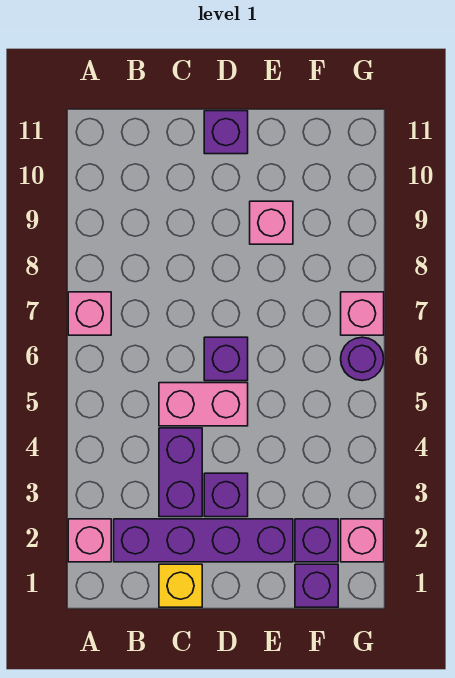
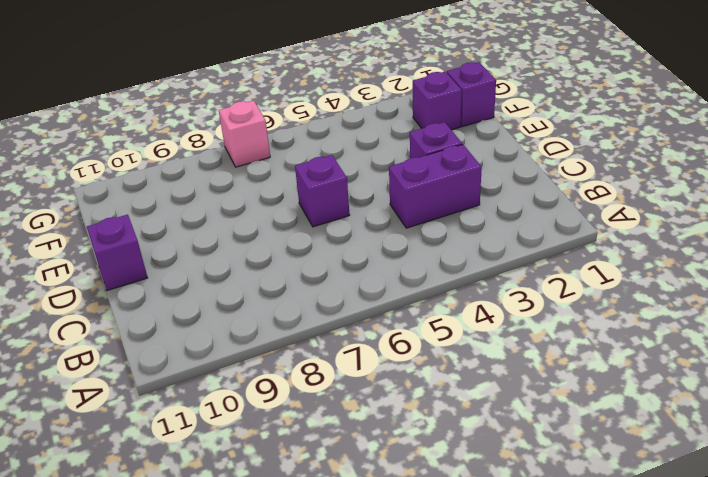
none -> pink 1x1 brick [68,519,111,562]
none -> pink 1x1 brick [68,292,111,335]
none -> purple 1x4 brick [114,519,293,562]

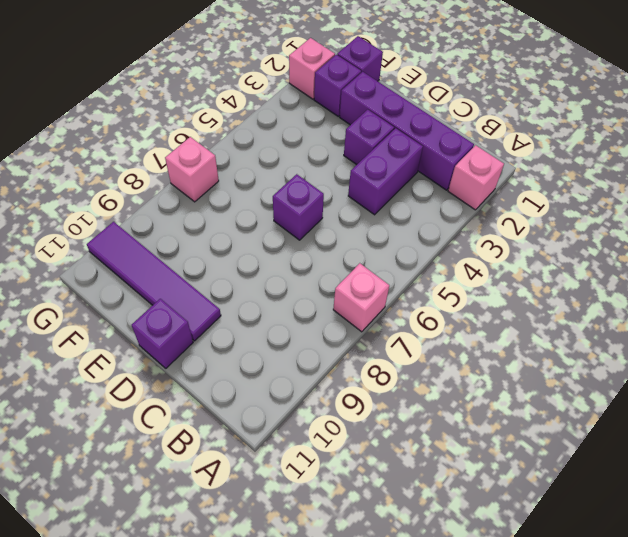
purple 1x4 tile [87,222,221,341] -> none
none -> yellow 1x1 brick [159,564,202,607]
none -> pink 1x2 brick [159,383,248,426]
none -> pink 1x1 brick [250,201,293,244]

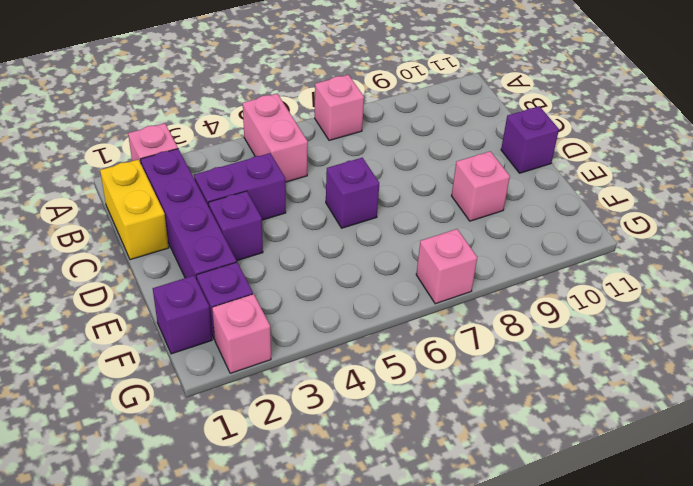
pink 1x2 brick [243,94,308,182] -> pink 1x2 brick moved to [159,383,248,426]
yellow 1x2 brick [100,160,169,260] -> yellow 1x1 brick [159,564,202,607]
none -> purple 1x1 round brick [341,337,384,381]

